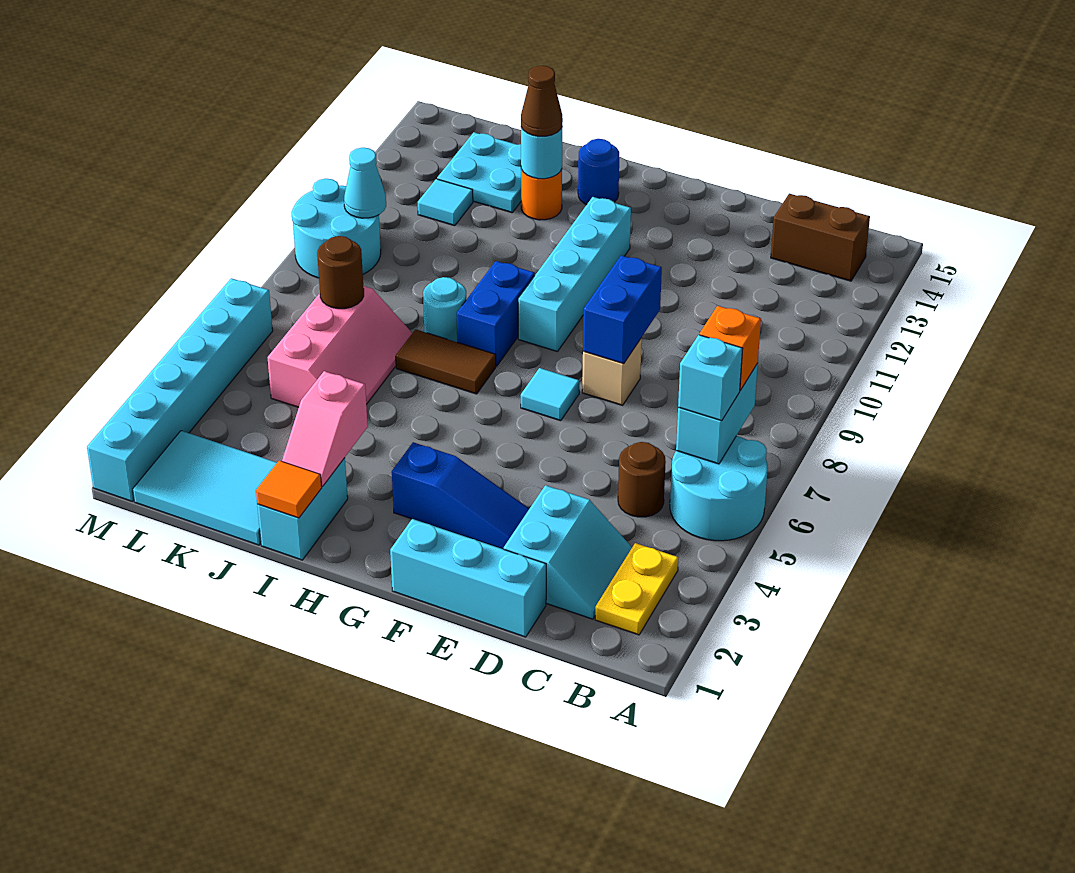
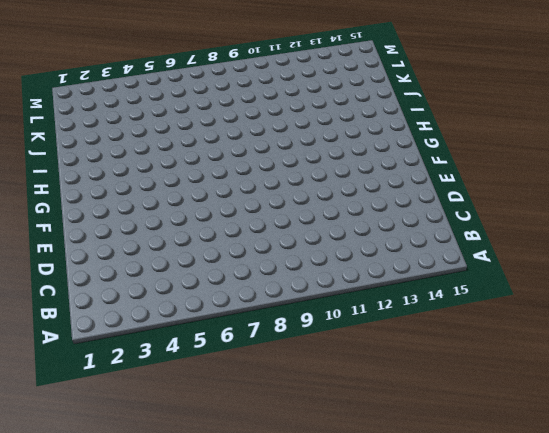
none -> cyan 2x2 round brick [670,436,768,541]
none -> yellow 1x2 plate [595,543,678,635]
none -> brown 1x2 brick [771,194,870,281]
none -> cyan 2x2 slope [504,485,632,619]

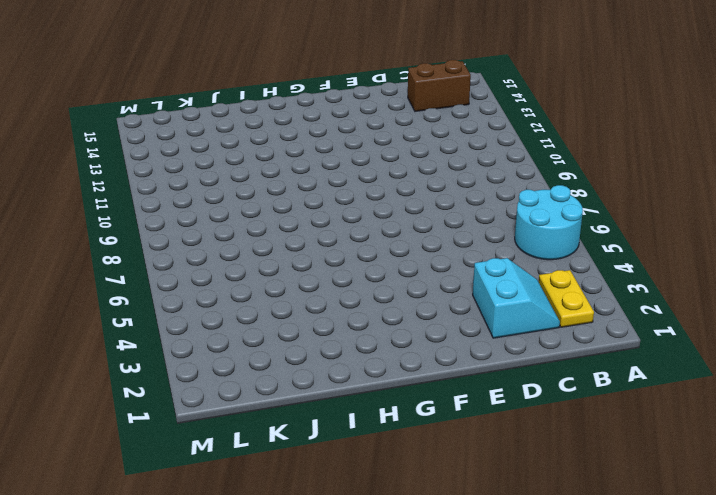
none -> brown 1x1 round brick [618,442,666,517]
none -> cyan 1x3 brick [390,519,546,637]
none -> blue 1x3 slope [392,442,529,549]
none -> tan 1x1 brick [582,338,642,405]

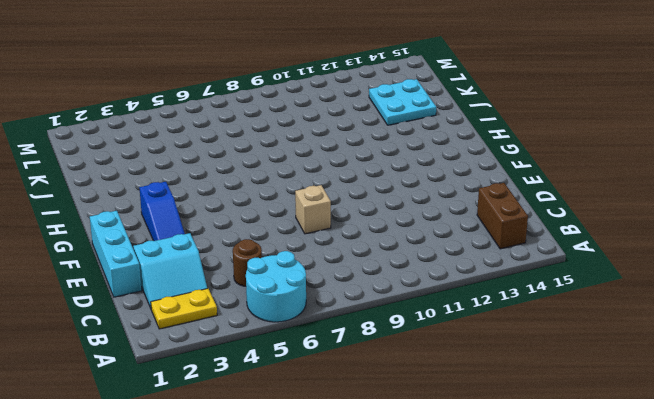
none -> cyan 1x1 tile [521,368,579,421]
none -> cyan 1x4 brick [518,197,631,352]
none -> brown 1x2 tile [396,329,496,394]
none -> blue 1x2 brick [457,261,535,366]

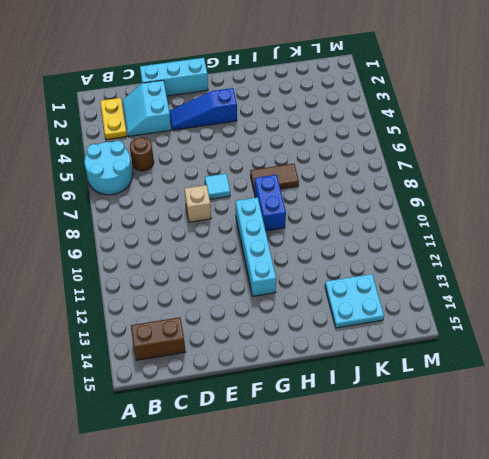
none -> blue 1x1 round brick [578,139,619,205]
none -> cyan 1x2 brick [257,458,348,560]
none -> cyan 1x1 round brick [423,277,466,342]
none -> orange 1x1 round brick [521,169,562,220]

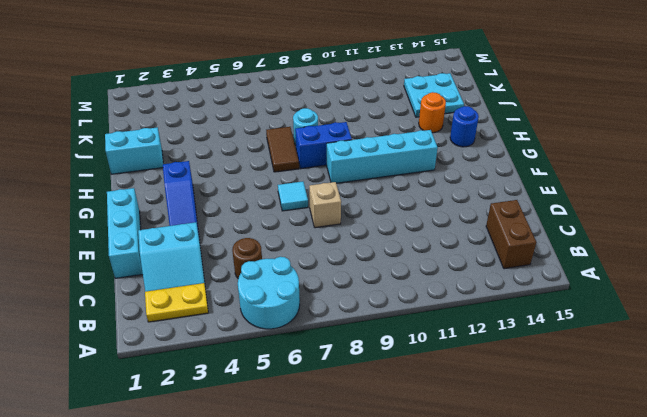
none -> cyan 2x3 tile [133,431,277,545]
none -> pink 2x3 slope [267,286,412,407]
none -> cyan 1x1 tile [418,179,473,226]
none -> cyan 2x2 round brick [291,179,381,278]

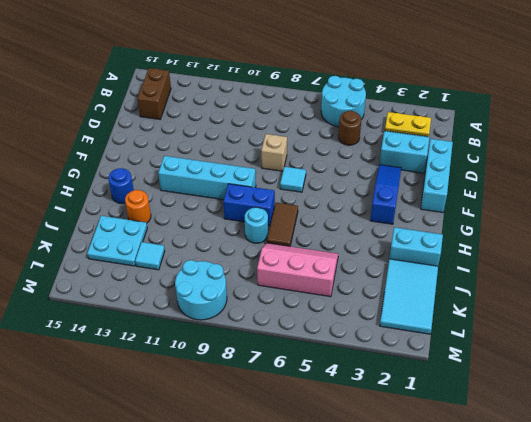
none -> cyan 1x6 brick [87,278,273,501]
none -> cyan 1x2 brick [676,364,758,464]
none -> blue 1x2 brick [583,255,662,364]
none -> orange 1x1 tile [256,461,322,518]

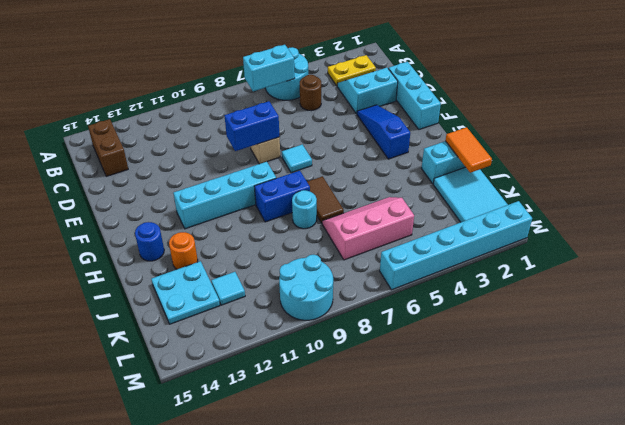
orange 1x2 tile [446,127,492,173] -> orange 1x1 tile [256,461,322,518]
none -> pink 1x2 slope [282,371,368,486]
none -> cyan 1x1 round brick [521,127,562,179]
none -> brown 1x1 round brick [317,236,364,309]
none -> cyan 1x1 cone [344,148,386,218]

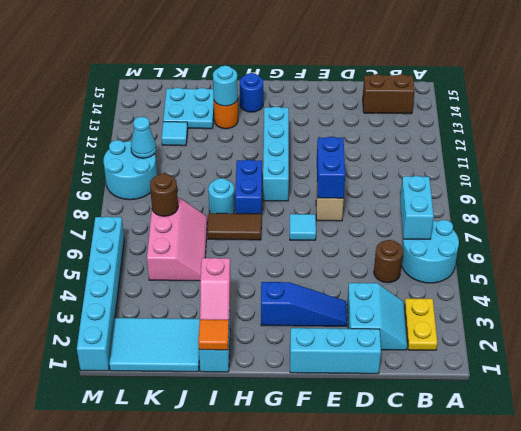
none -> cyan 1x1 brick [678,335,743,421]
none -> orange 1x1 brick [699,306,761,390]
none -> brown 1x1 cone [521,66,563,136]

